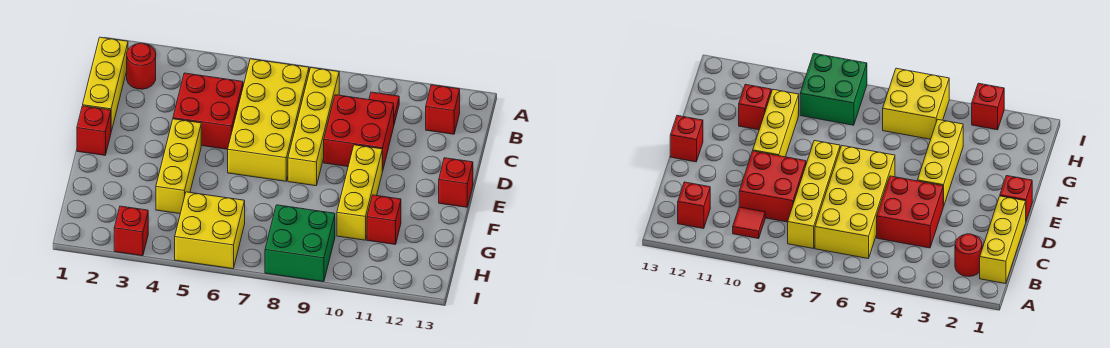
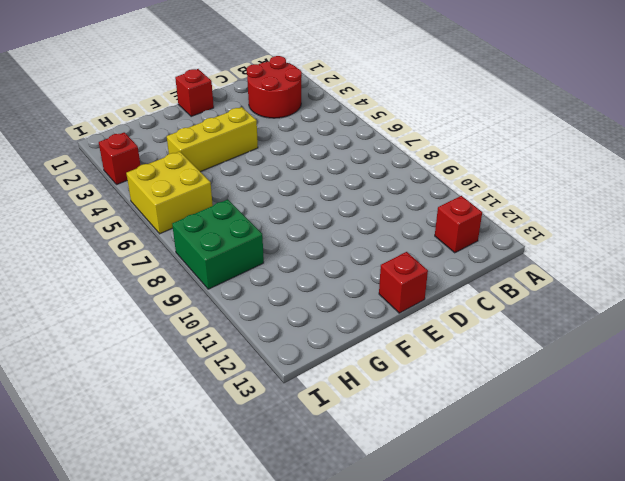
red 2x2 round brick [247,56,302,118] -> red 1x1 round brick [127,43,156,89]
none -> yellow 1x3 brick [83,37,128,131]
none -> yellow 2x4 brick [228,59,309,181]
none -> yellow 1x4 brick [288,68,339,186]

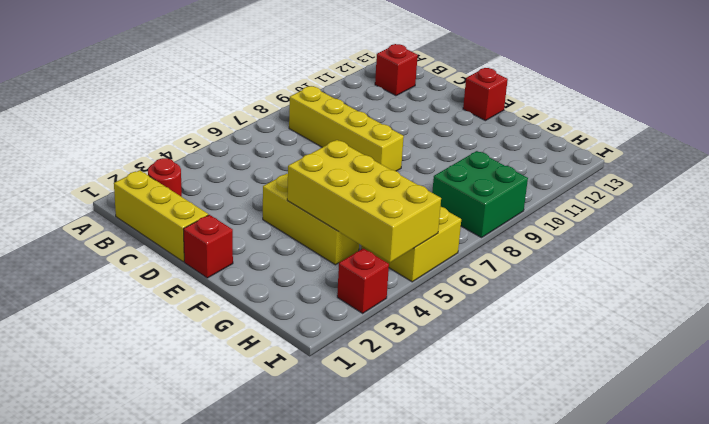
yellow 2x4 brick [287,140,441,262] -> yellow 2x4 brick moved to [228,59,309,181]
none -> red 1x1 tile [369,92,399,124]
none -> red 2x2 brick [173,73,243,149]
none -> red 2x2 brick [324,95,394,171]

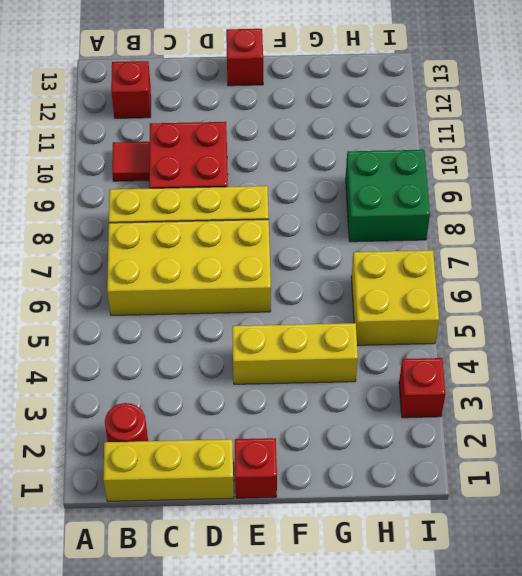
none -> red 2x2 brick [173,73,243,149]
none -> yellow 1x3 brick [337,145,382,240]
none -> red 1x1 brick [367,195,401,245]

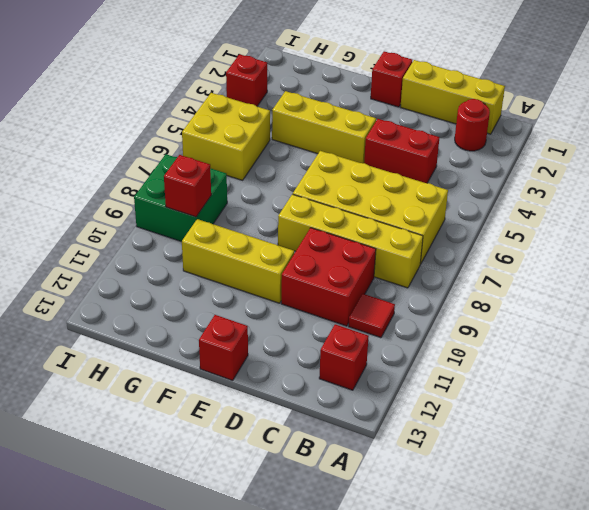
red 1x2 brick [364,119,440,183] -> red 2x2 brick [173,73,243,149]
red 1x1 brick [164,155,211,217] -> red 1x1 brick moved to [367,195,401,245]

